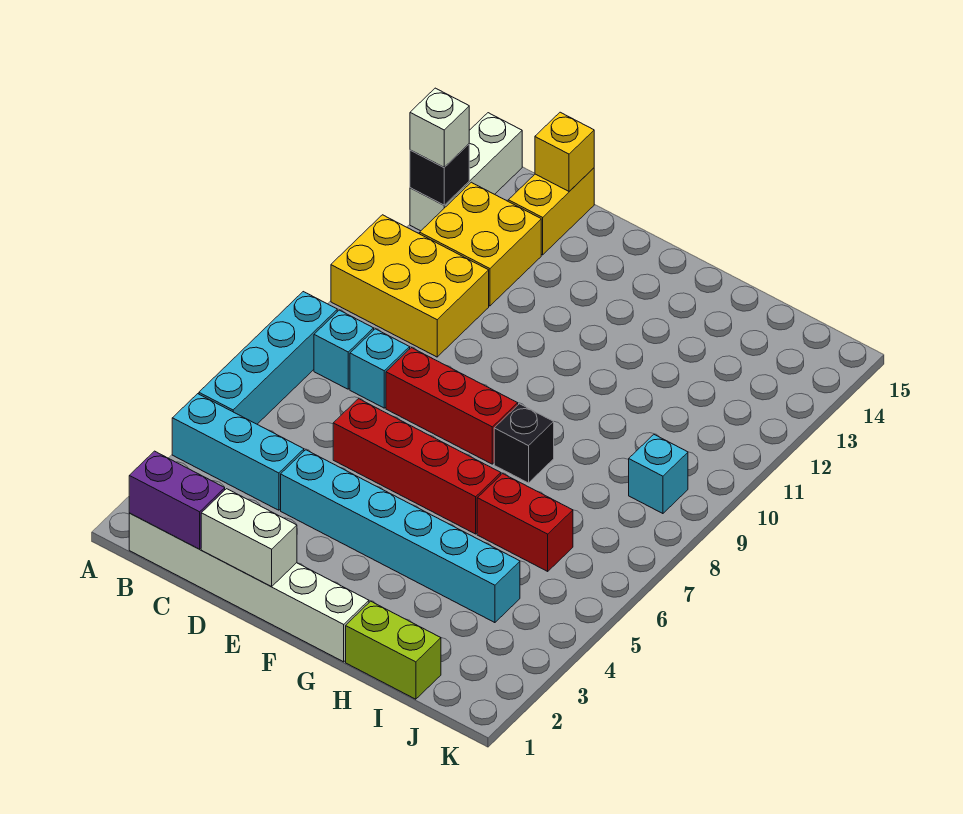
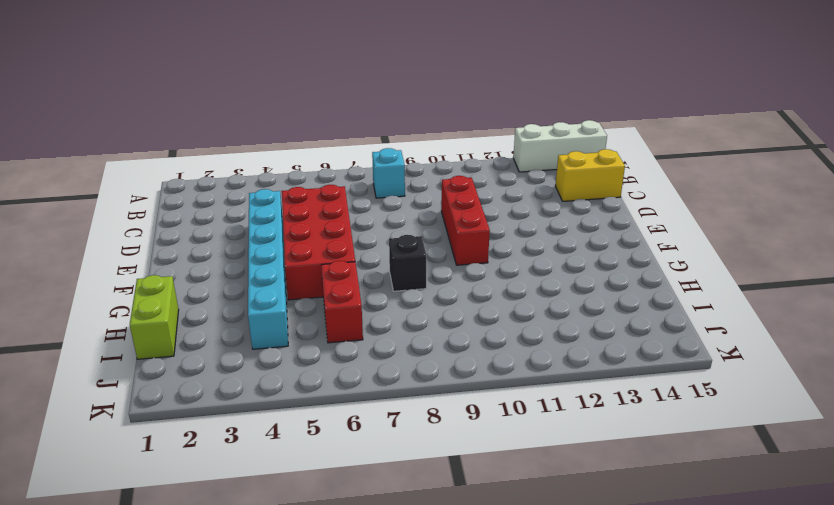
red 2x4 brick [282,185,355,300] -> red 1x4 brick [333,399,501,534]
red 1x3 brick [441,176,490,265] -> red 1x3 brick moved to [386,348,518,464]
none -> cyan 1x3 brick [172,394,304,510]
none -> cyan 1x4 brick [199,292,337,424]
none -> yellow 2x3 brick [331,215,489,357]

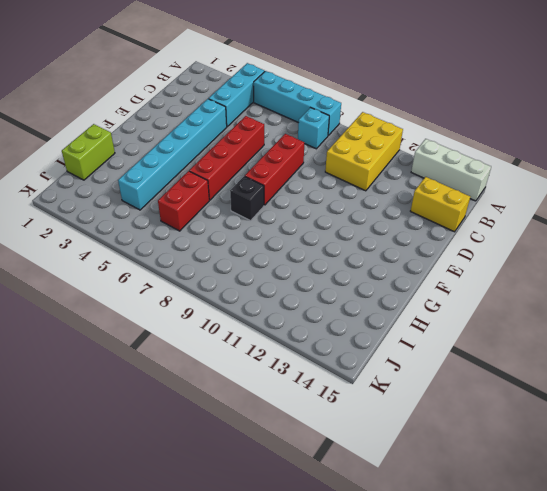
none -> white 1x6 brick [129,513,369,662]
none -> yellow 2x2 brick [420,182,541,306]
none -> cyan 1x1 brick [350,329,410,408]

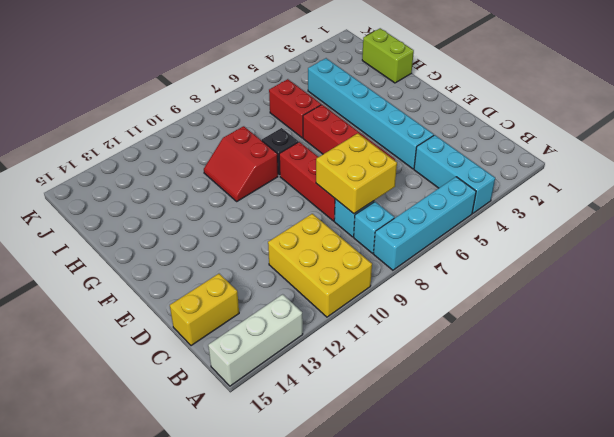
yellow 2x2 brick [316,133,397,214] -> yellow 2x2 brick moved to [420,182,541,306]
red 2x2 slope [204,126,278,201] -> none
none -> white 1x6 brick [129,513,369,662]
none -> cyan 1x1 brick [629,435,688,514]
none -> black 1x1 brick [410,144,469,205]

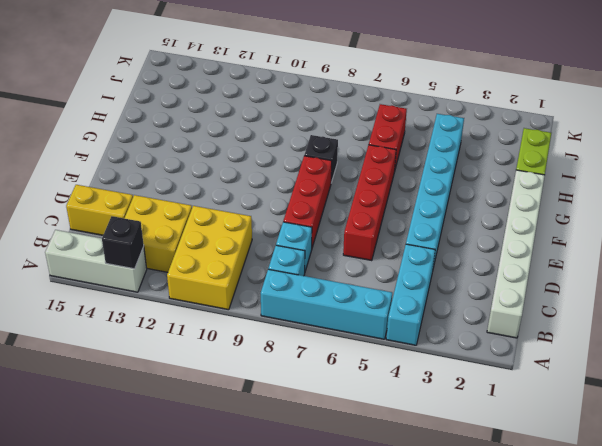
none -> cyan 1x1 brick [629,435,688,514]
none -> purple 1x2 brick [129,451,225,549]
none -> yellow 1x1 brick [535,112,594,191]

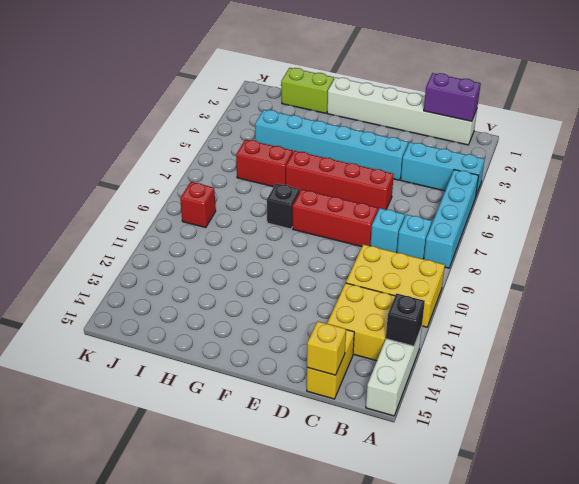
red 1x1 brick [180,182,216,228] -> cyan 1x1 brick [629,435,688,514]
none -> white 1x2 brick [201,489,297,586]
none -> white 1x1 brick [410,88,469,167]

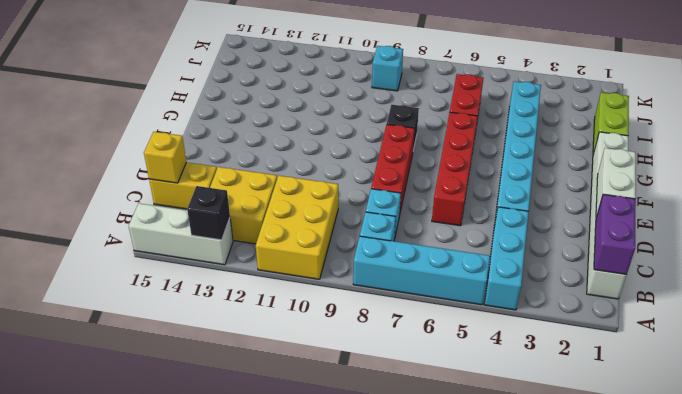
none -> white 1x1 brick [410,88,469,167]

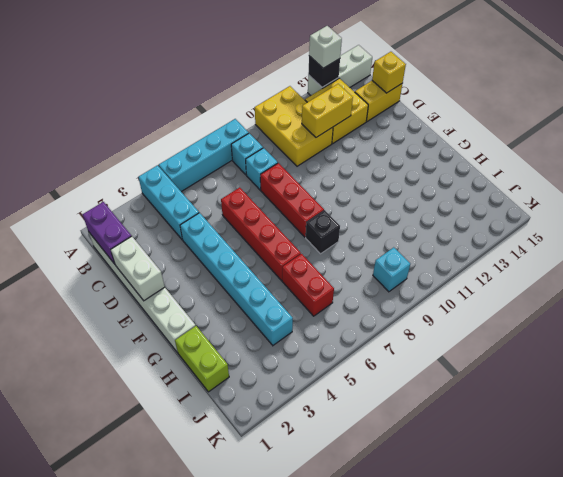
yellow 1x2 brick [302,84,353,137] -> none

